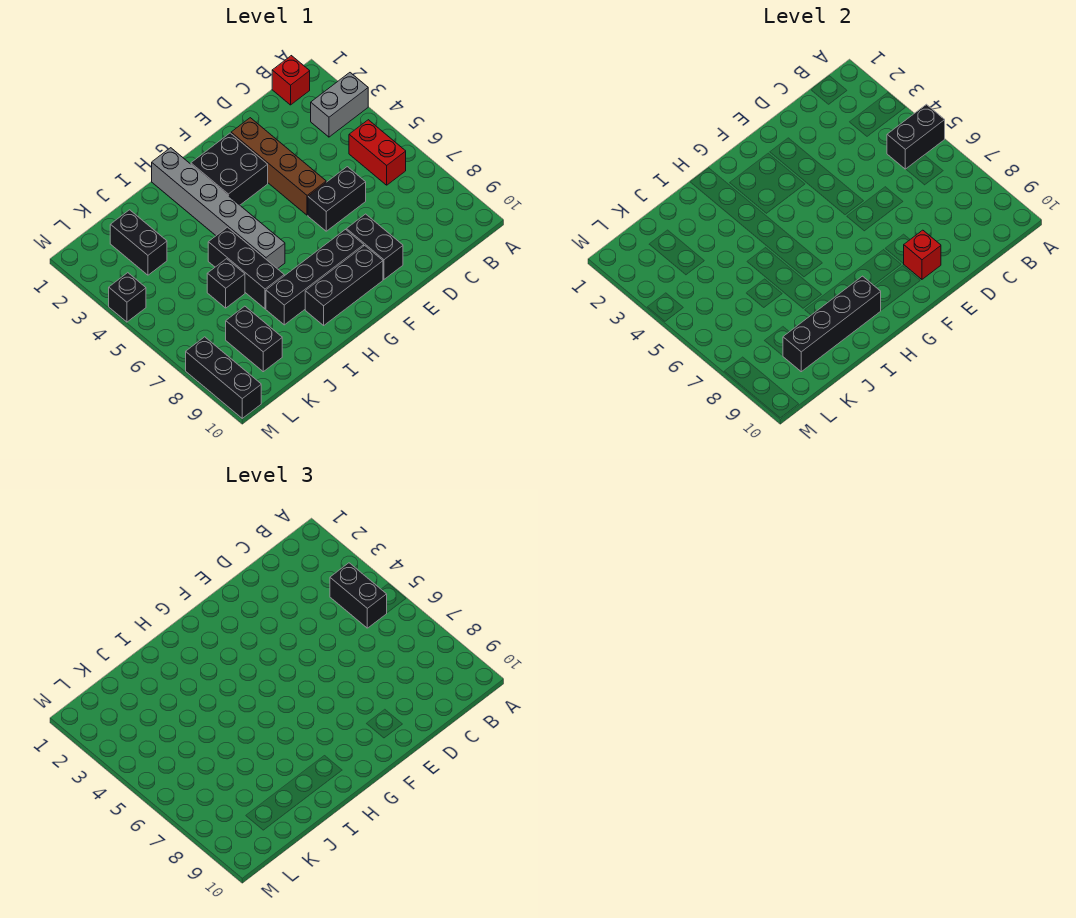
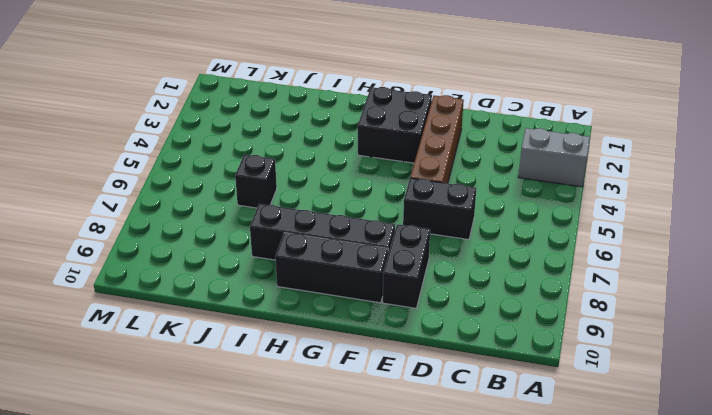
none -> red 1x1 brick [272,56,310,105]
none -> red 1x2 brick [349,120,406,185]
none -> grey 1x6 brick [152,148,285,269]

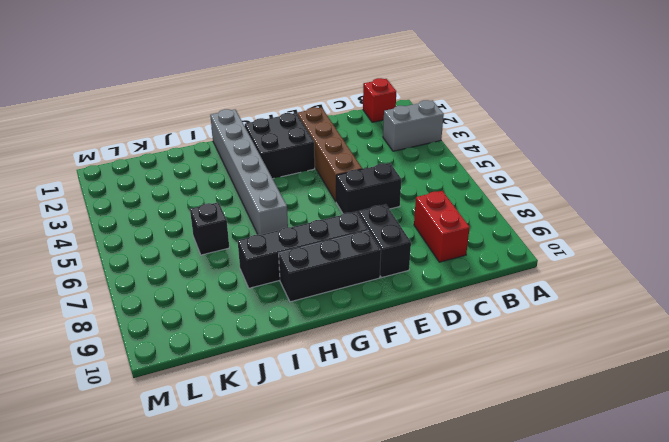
red 1x2 brick [414,191,470,262] -> red 1x2 brick moved to [349,120,406,185]
none -> black 1x3 brick [208,227,284,309]
none -> black 1x2 brick [110,210,167,275]
none -> black 1x2 brick [226,306,282,372]

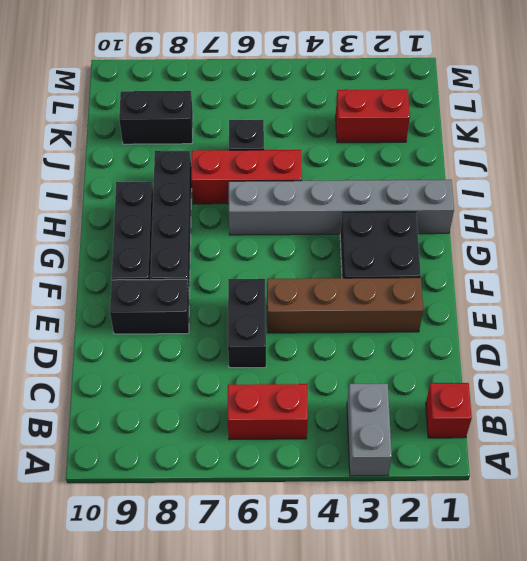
red 1x3 brick [191,150,302,204] -> black 1x3 brick [208,227,284,309]
red 1x2 brick [336,89,410,143] -> black 1x2 brick [110,210,167,275]
none -> black 1x1 brick [109,273,146,322]
none -> black 1x3 brick [186,337,261,418]
none -> black 1x2 brick [887,104,945,169]

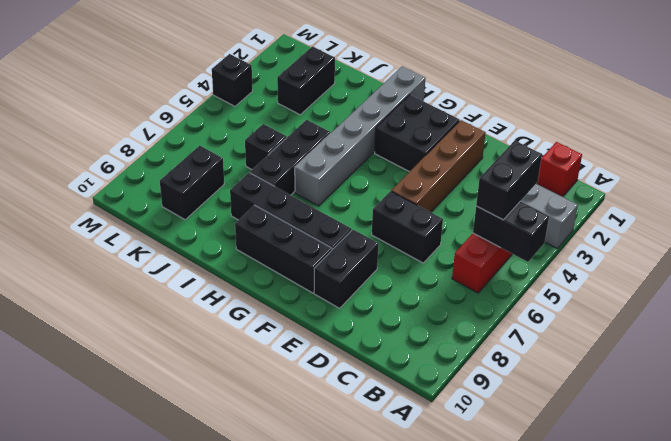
none -> black 1x3 brick [186,337,261,418]
none -> red 1x1 brick [904,230,941,279]
none -> black 1x4 brick [783,276,881,372]

